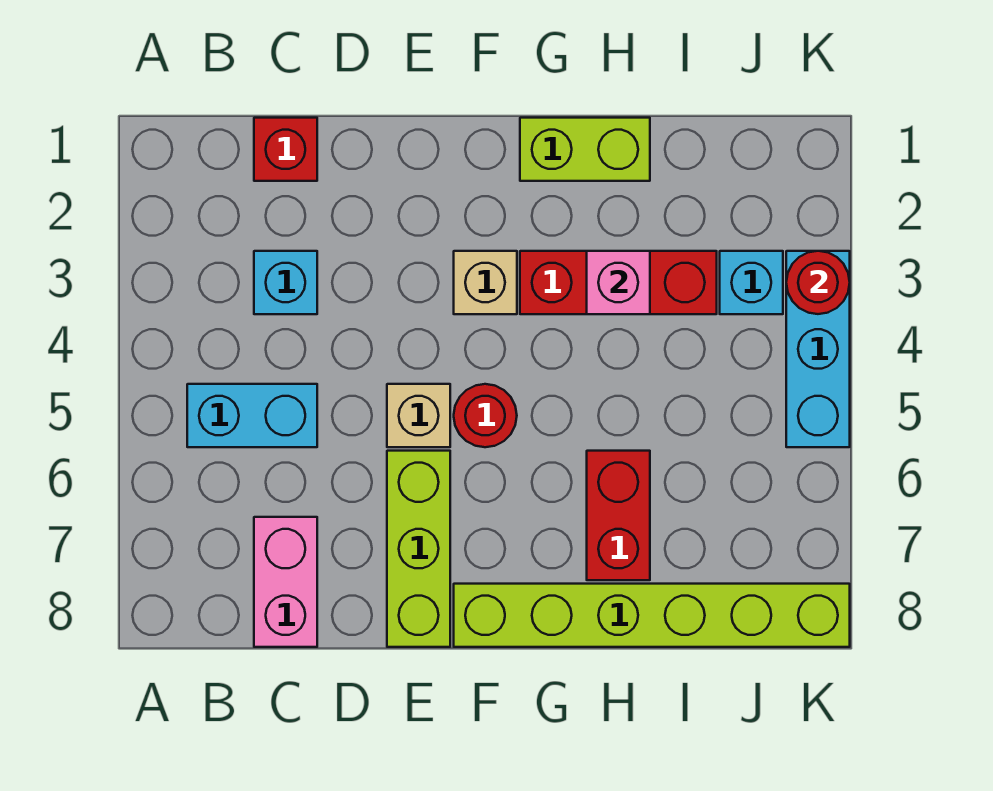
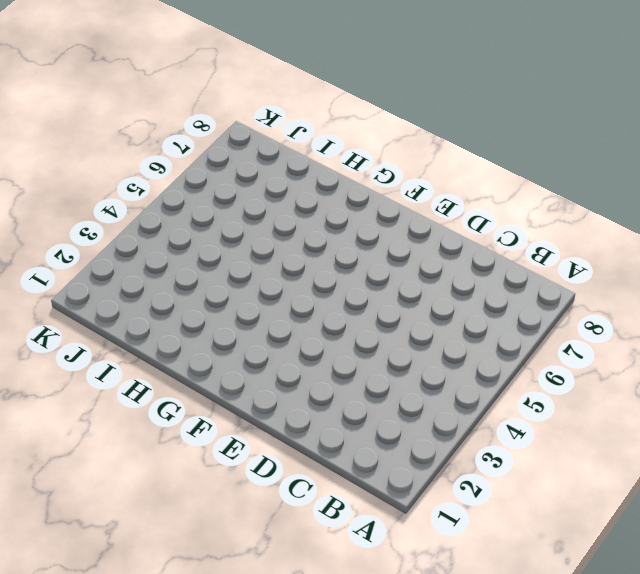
none -> cyan 1x2 brick [187,384,317,447]
none -> red 1x1 brick [254,118,317,181]
none -> cyan 1x1 brick [254,251,317,314]

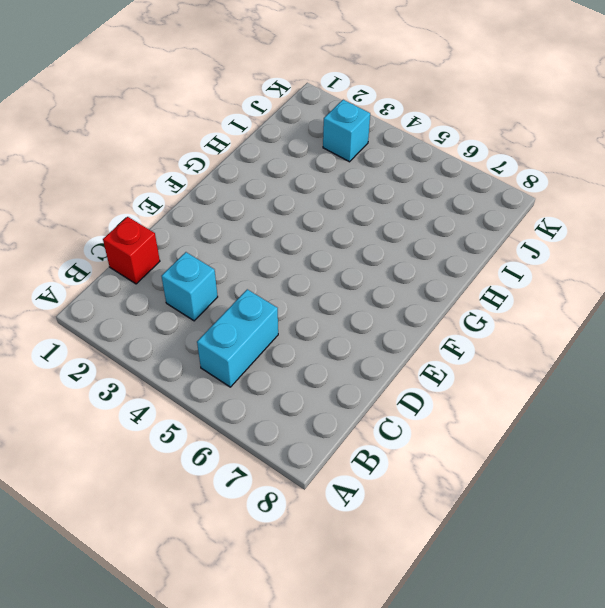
none -> pink 1x2 brick [254,517,317,647]
none -> tan 1x1 brick [387,384,450,447]
none -> lime 1x3 brick [387,451,450,647]

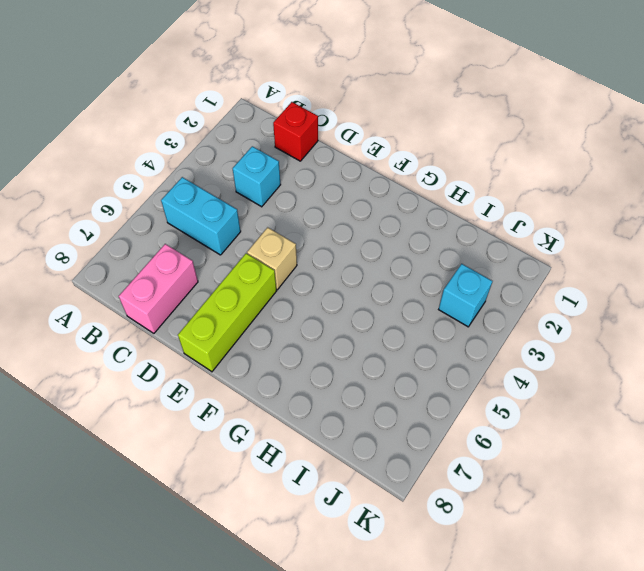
none -> tan 1x1 brick [454,251,517,314]
none -> red 1x1 round brick [454,384,517,447]
none -> lime 1x6 brick [454,584,850,647]

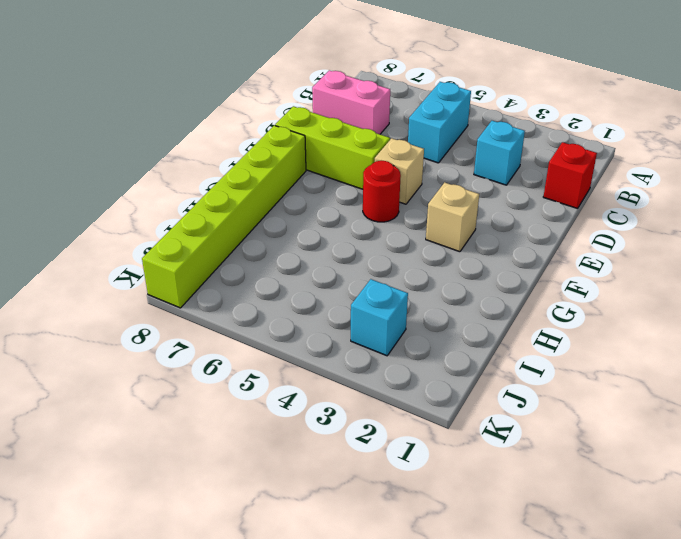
none -> lime 1x2 brick [520,118,650,181]
none -> red 1x3 brick [520,251,717,314]
none -> red 1x2 brick [587,451,650,580]

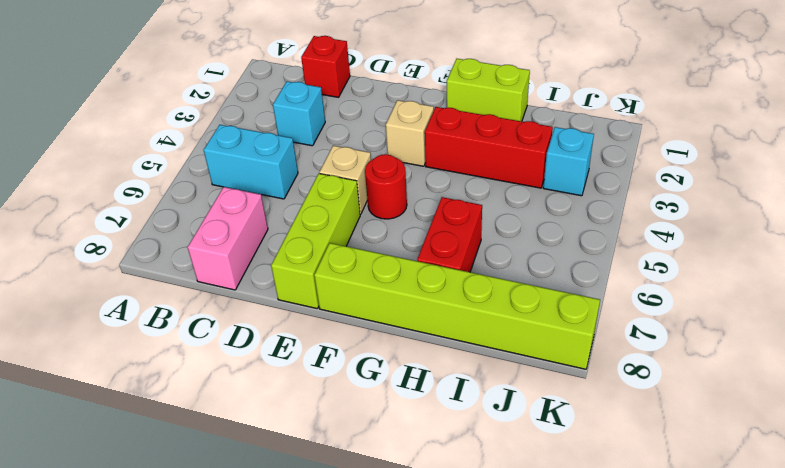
none -> cyan 1x3 brick [786,251,850,447]
none -> pink 1x1 brick [587,251,650,314]
none -> red 1x1 round brick [786,251,850,314]

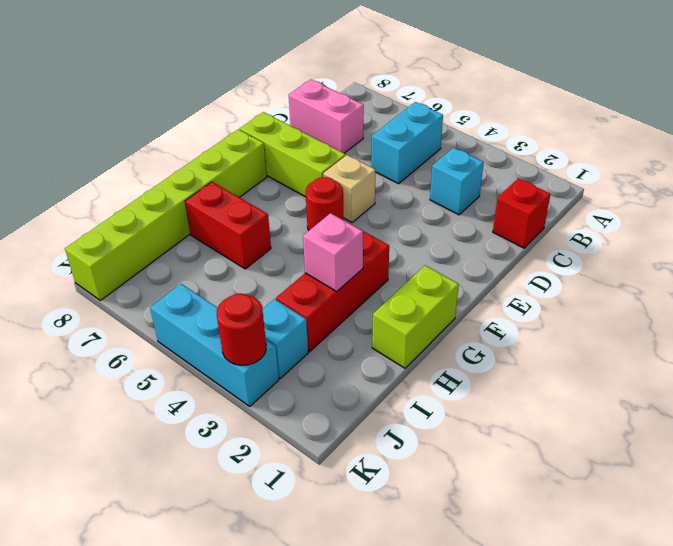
none -> tan 1x1 brick [454,251,517,314]

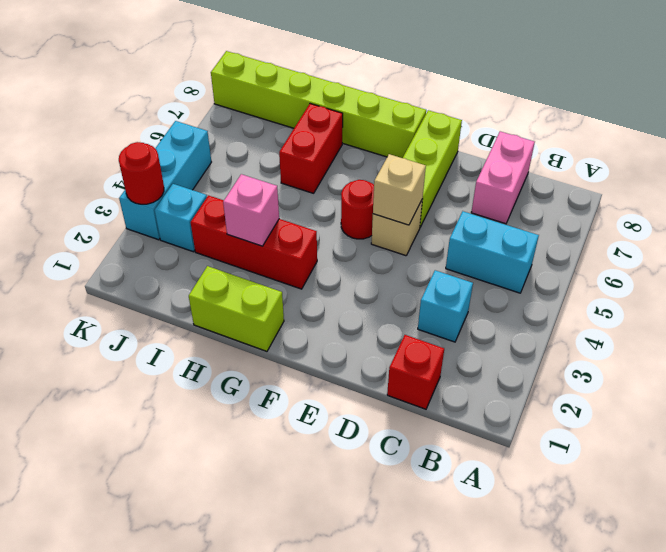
tan 1x1 brick [373,154,426,225] -> tan 1x1 brick moved to [454,251,517,314]

